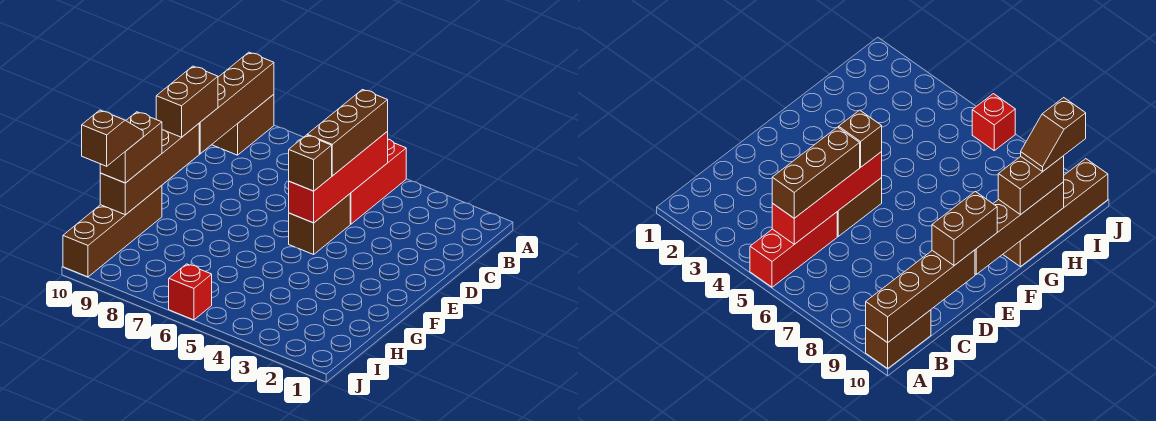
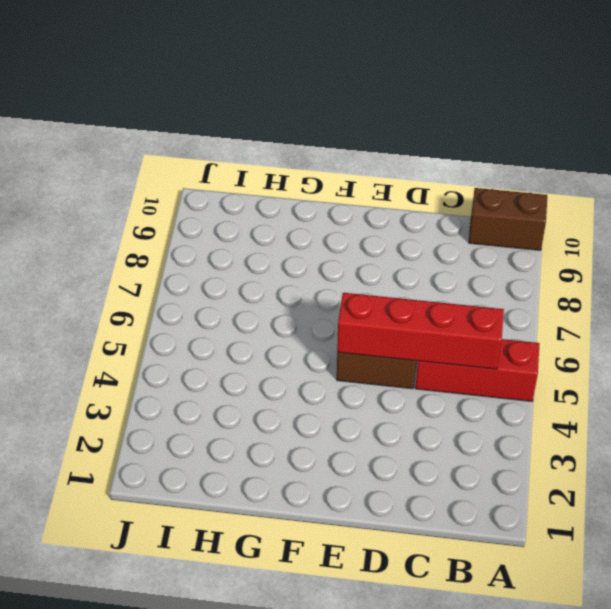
none -> brown 1x4 brick [63,186,162,277]
none -> red 1x1 brick [169,264,212,320]
none -> brown 1x4 brick [199,52,274,154]

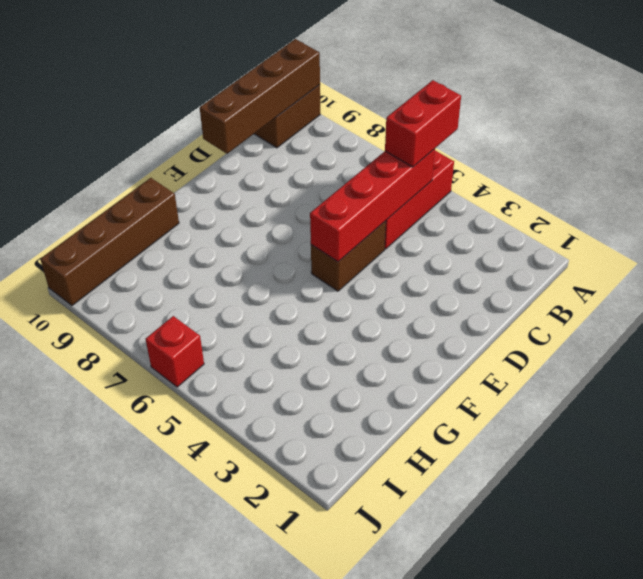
red 1x2 brick [385,80,461,167] -> brown 1x3 brick [307,90,388,176]
none -> brown 1x4 brick [100,124,199,215]
none -> brown 1x2 brick [156,66,218,137]
none -> brown 1x1 brick [289,135,332,191]

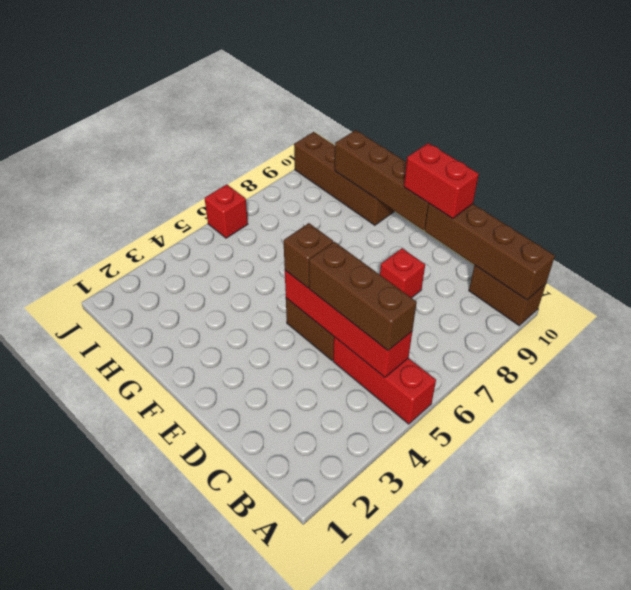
red 1x1 brick [380,248,425,298] -> none
red 1x2 brick [404,143,479,219] -> brown 1x2 brick [156,66,218,137]
none -> brown 1x2 brick [100,112,162,183]
none -> brown 1x2 slope [82,110,143,166]

